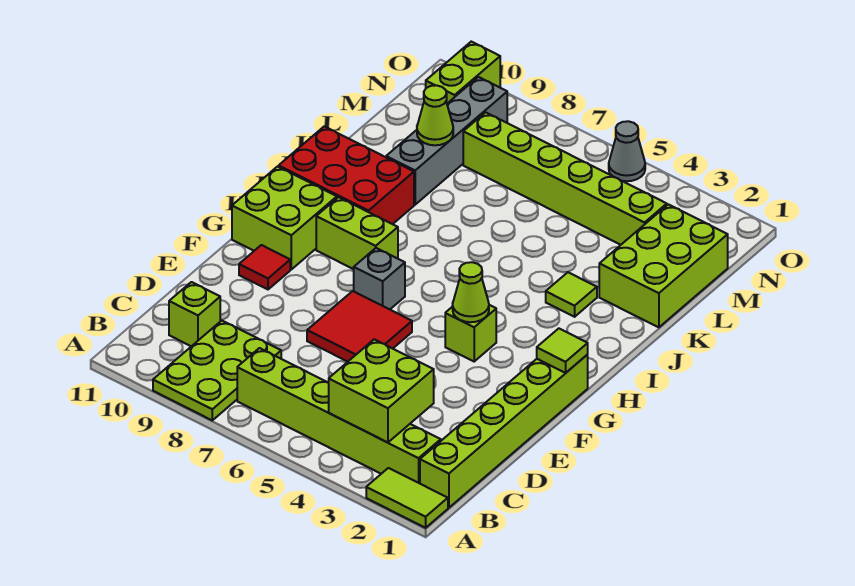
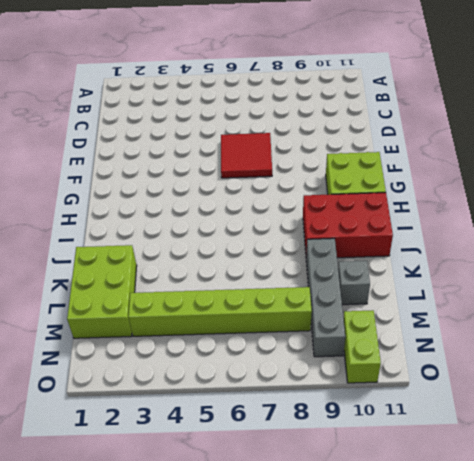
grey 1x1 brick [338,261,370,305] -> grey 1x1 brick moved to [354,248,405,309]
none -> lime 1x2 tile [366,468,448,528]
none -> lime 2x3 plate [153,321,281,420]
none -> lime 1x6 brick [420,355,588,508]

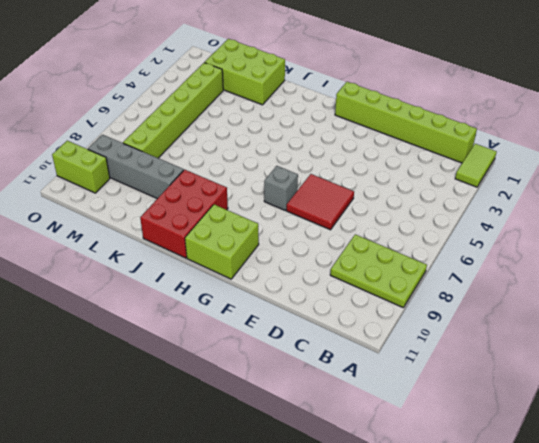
none -> lime 1x6 brick [237,348,441,483]
none -> lime 1x1 brick [169,282,220,346]
none -> red 1x1 tile [239,245,290,289]

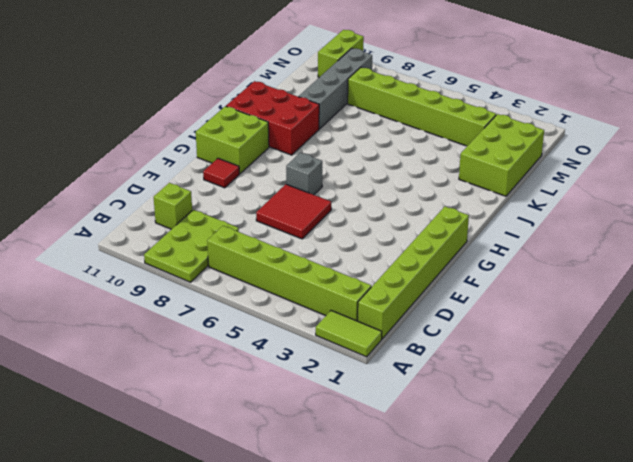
none -> lime 1x1 brick [445,305,496,361]
none -> lime 1x2 brick [316,197,398,269]
none -> lime 1x1 tile [546,272,597,317]

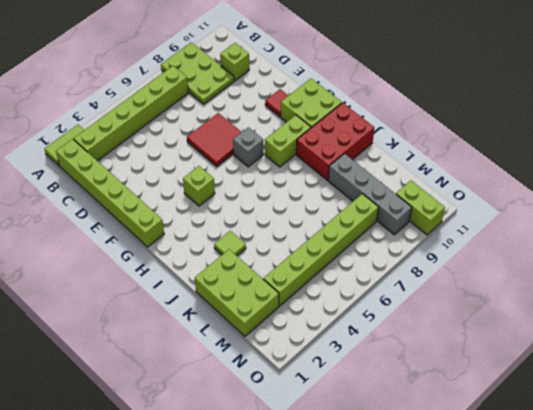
none -> grey 1x1 cone [609,121,645,181]
none -> lime 2x2 brick [329,339,434,443]
none -> lime 1x1 tile [537,328,588,373]

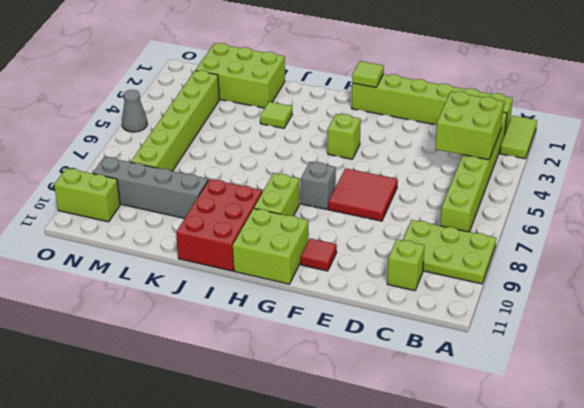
none -> lime 1x1 cone [452,262,489,322]
none -> lime 1x1 cone [417,85,453,145]

